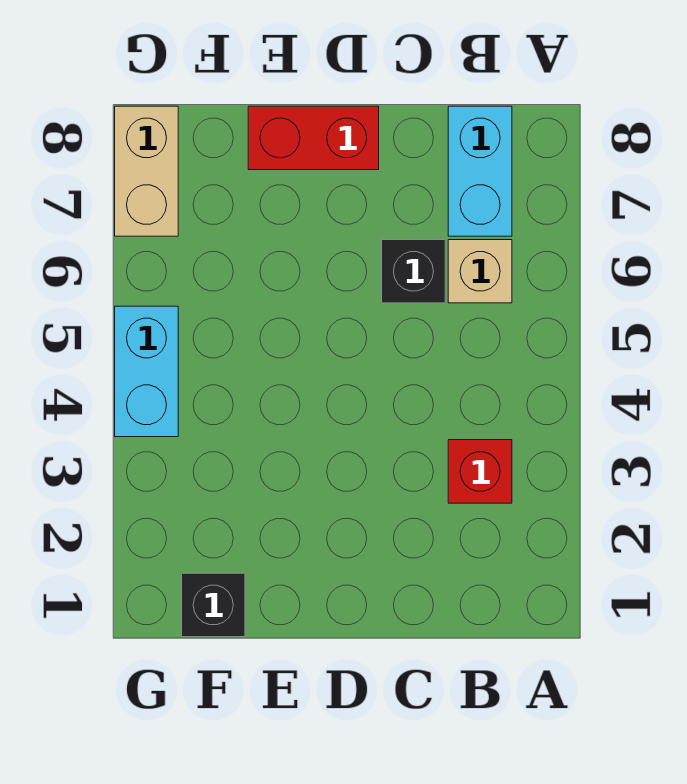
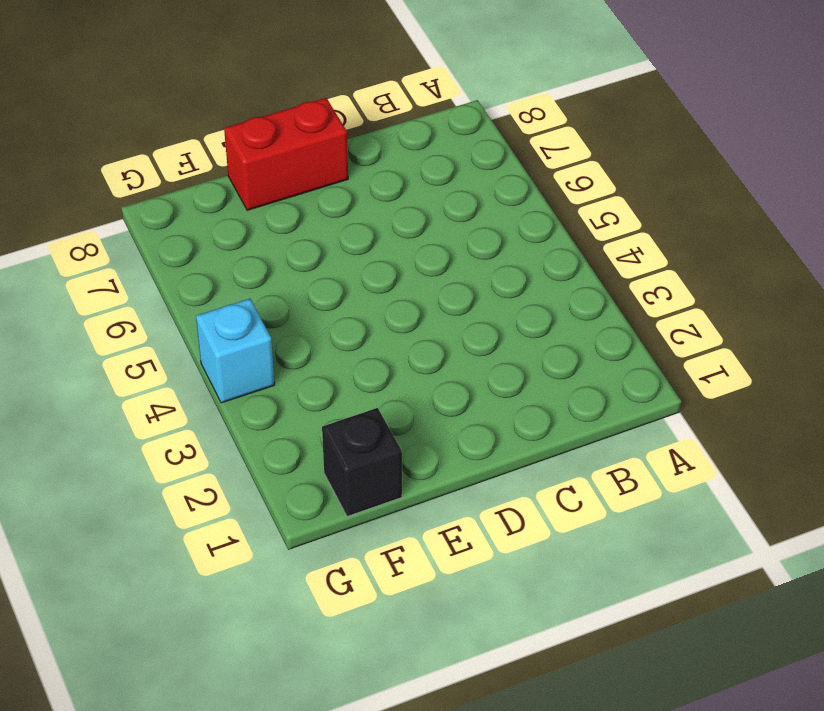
cyan 1x1 brick [196,299,275,403] -> cyan 1x2 brick [115,306,178,437]
none -> red 1x1 brick [448,440,512,503]
none -> tan 1x1 brick [448,240,512,303]

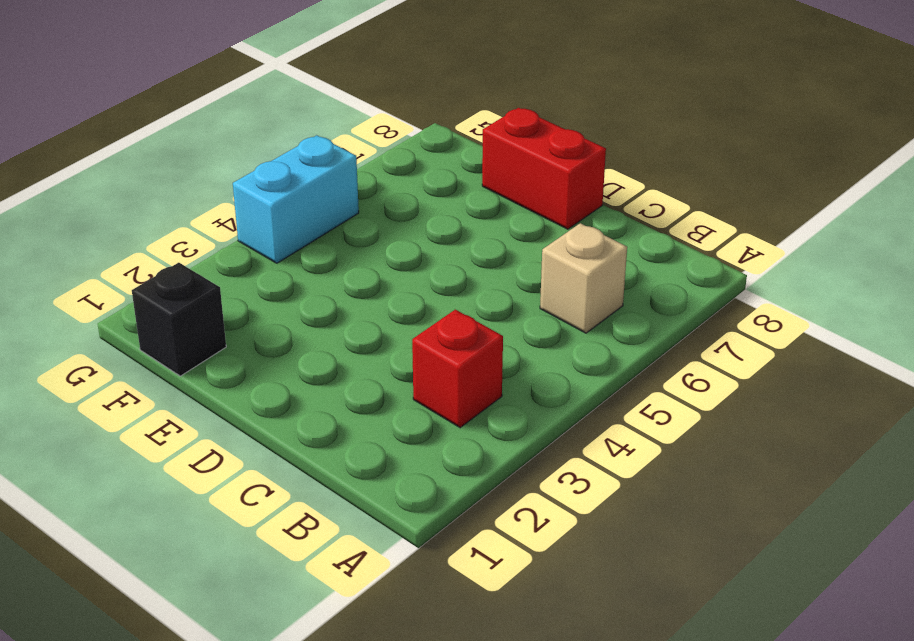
none -> cyan 1x2 brick [448,106,512,236]
none -> black 1x1 brick [382,240,445,303]

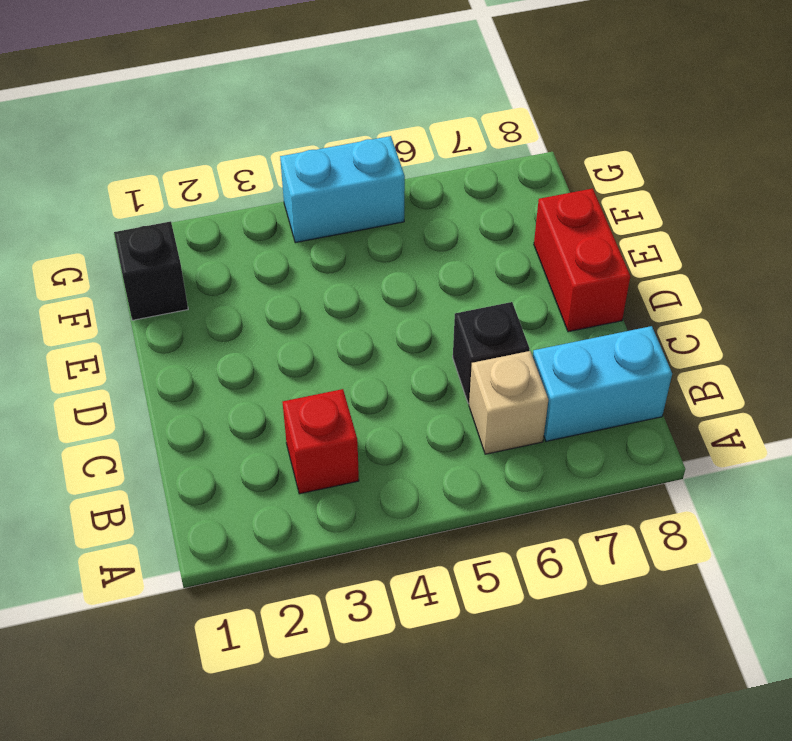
none -> tan 1x2 brick [115,106,178,236]

